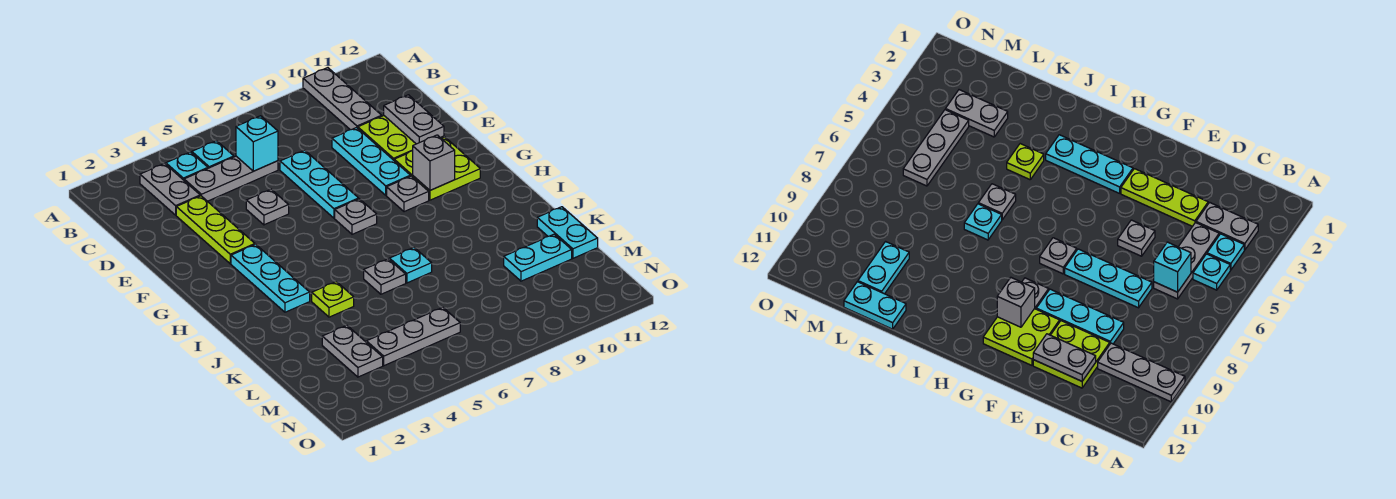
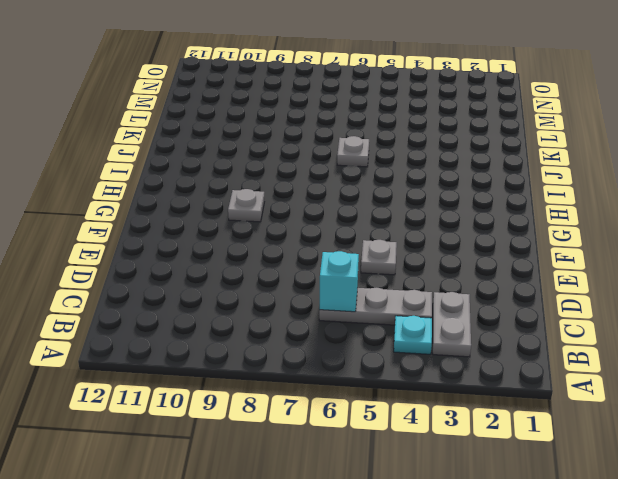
none -> grey 1x3 plate [303,68,382,130]
none -> cyan 1x1 plate [192,141,234,168]
none -> lime 1x3 plate [176,196,255,264]

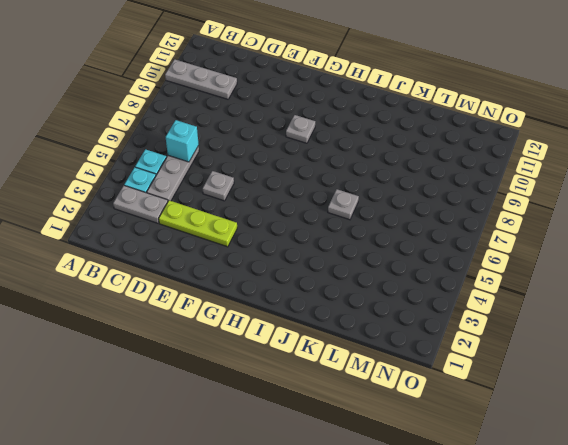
none -> cyan 1x3 plate [280,150,359,218]
none -> cyan 1x3 plate [332,128,410,195]
none -> lime 2x2 plate [358,116,444,160]

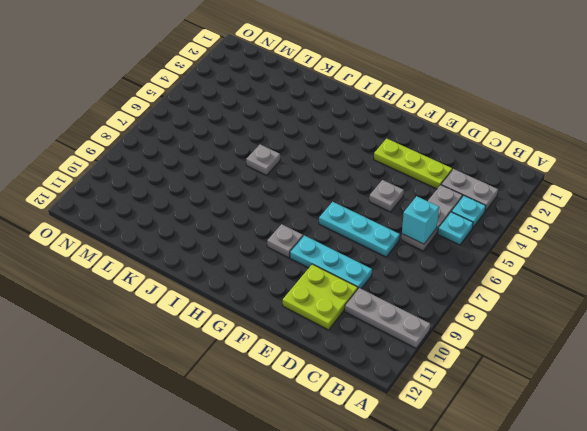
none -> lime 2x2 plate [394,137,480,200]
none -> cyan 1x3 plate [231,244,310,312]
none -> grey 1x1 plate [335,199,377,234]

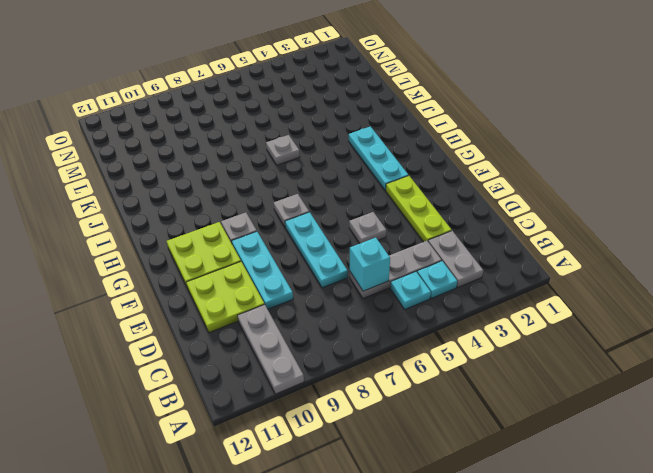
none -> lime 1x1 plate [312,282,354,317]
none -> cyan 1x1 plate [389,247,432,283]
none -> cyan 1x2 plate [537,207,598,258]

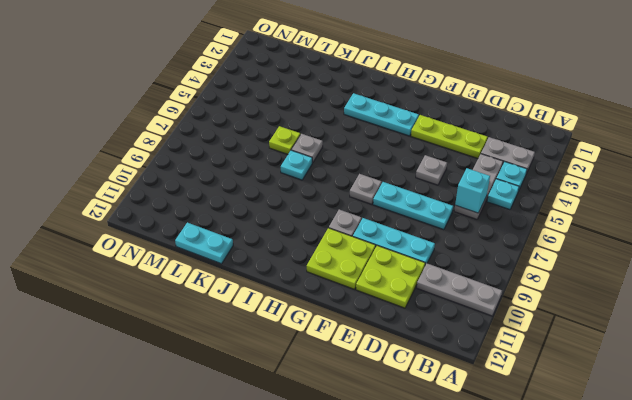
lime 1x1 plate [269,126,300,154] -> lime 1x1 plate moved to [312,282,354,317]
none -> grey 1x2 plate [322,325,383,377]
none -> cyan 1x2 plate [504,234,572,281]
none -> grey 1x3 plate [366,307,460,366]

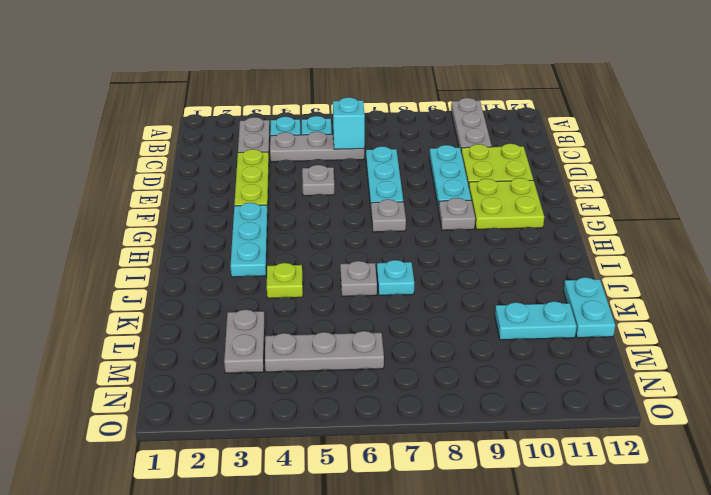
none -> grey 1x2 plate [384,95,444,144]
none -> grey 1x1 brick [413,135,455,190]

